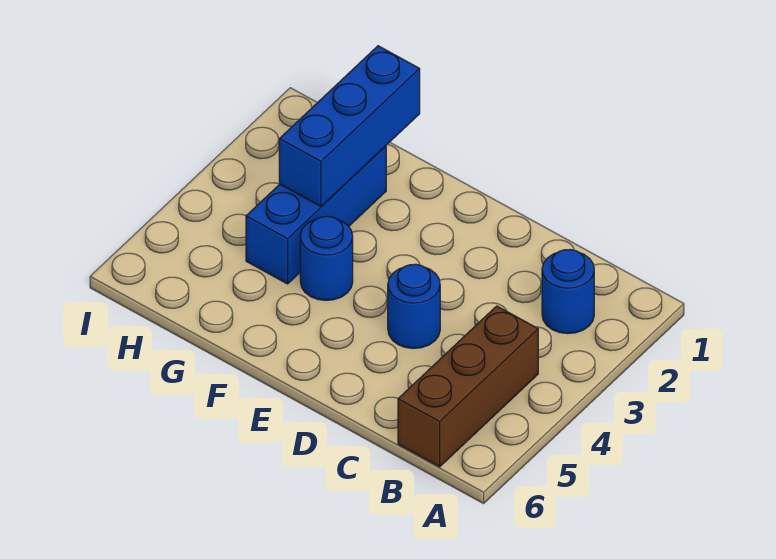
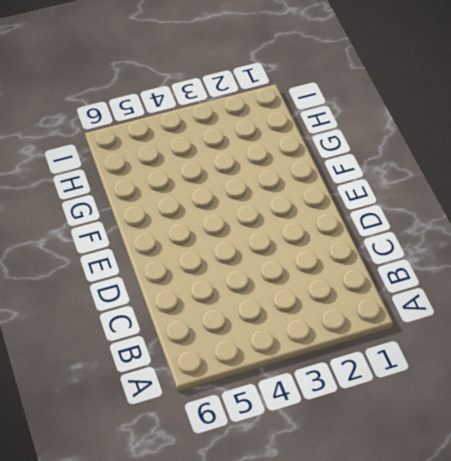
none -> blue 1x1 round brick [542,250,594,334]
none -> brown 1x3 brick [398,306,538,467]

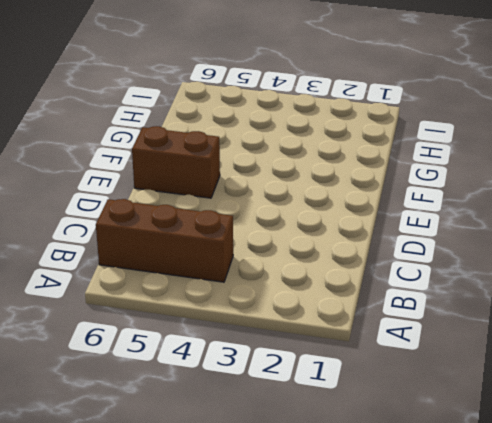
brown 1x2 brick [132,126,220,198] -> none
none -> blue 1x1 round brick [542,250,594,334]
none -> blue 1x1 round brick [388,264,440,348]

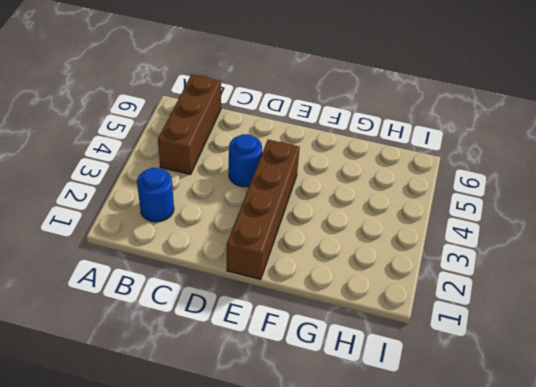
brown 1x4 brick [227,140,300,279] -> none
none -> blue 1x1 round brick [300,216,353,300]
none -> blue 1x3 brick [246,146,386,284]

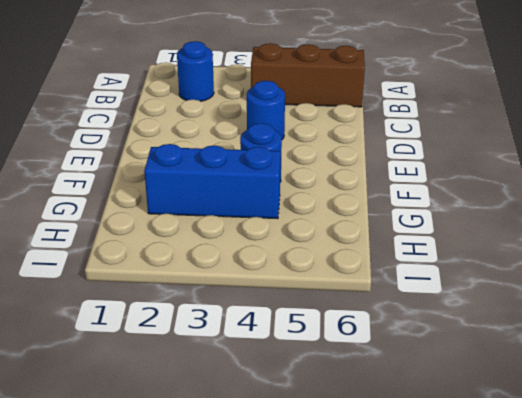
none -> blue 1x3 brick [279,46,420,206]

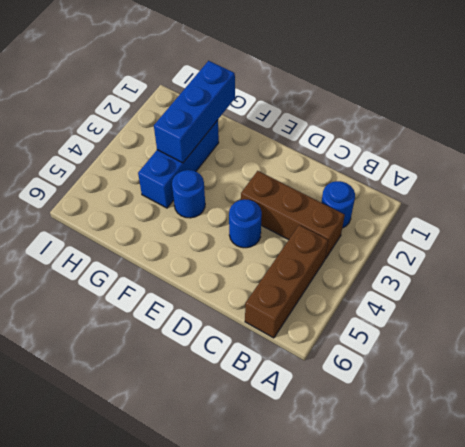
brown 1x3 brick [241,171,345,259] -> none

